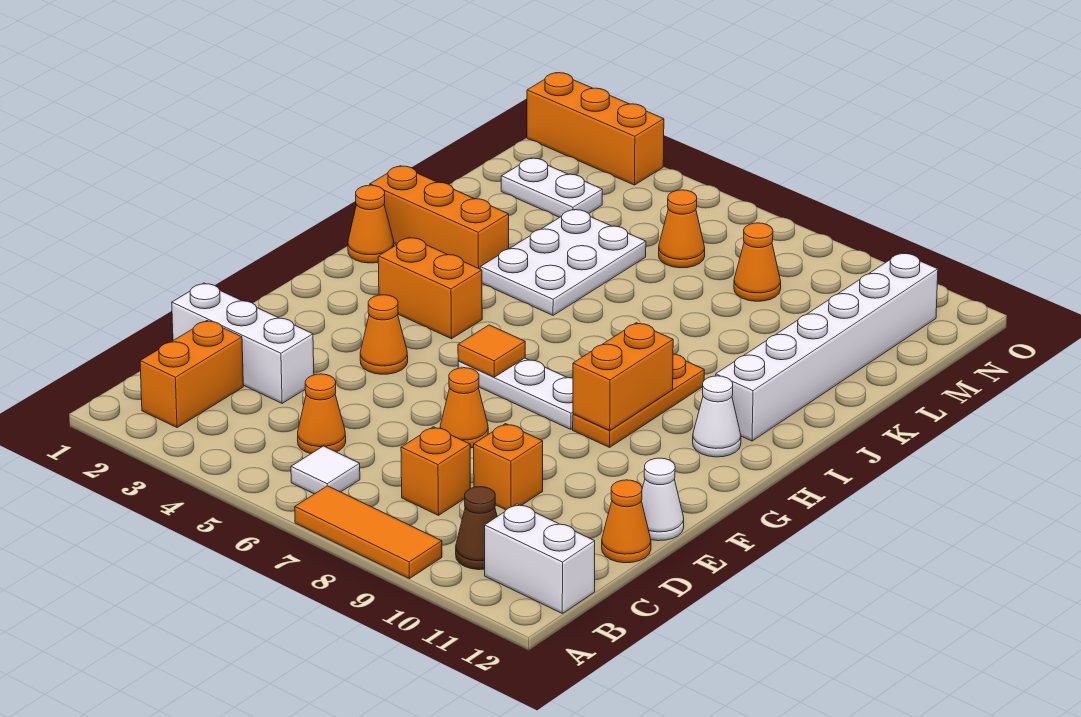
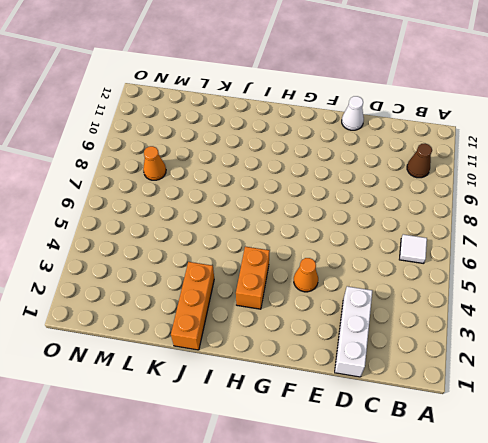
none -> orange 1x3 tile [295,486,442,579]
none -> orange 1x2 brick [140,321,243,428]
none -> white 1x2 brick [485,504,595,613]

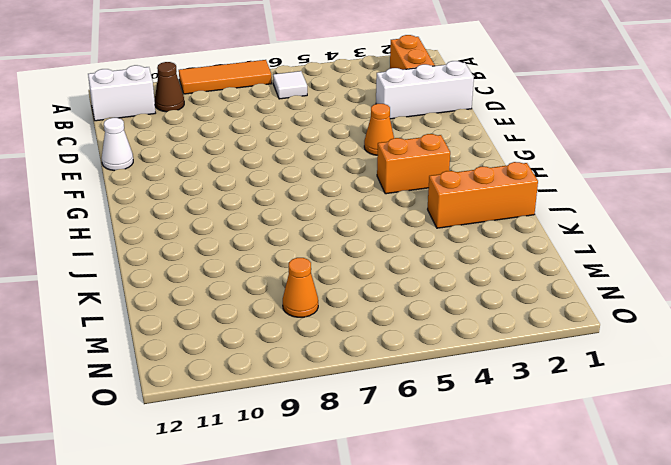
none -> orange 1x1 cone [298,374,346,454]
none -> orange 1x1 brick [401,427,470,515]
none -> orange 1x1 brick [474,424,543,510]

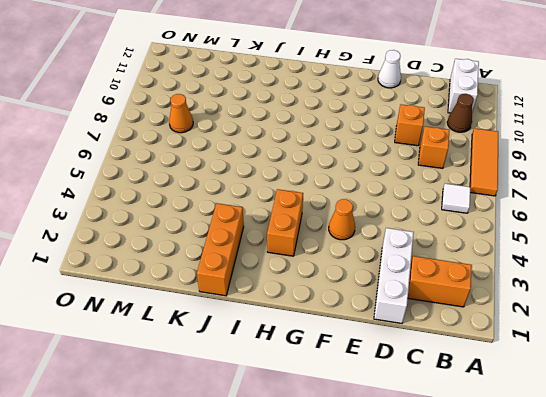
none -> orange 1x1 cone [298,374,346,454]
none -> orange 1x1 cone [602,480,651,563]
none -> orange 1x1 cone [440,368,488,448]

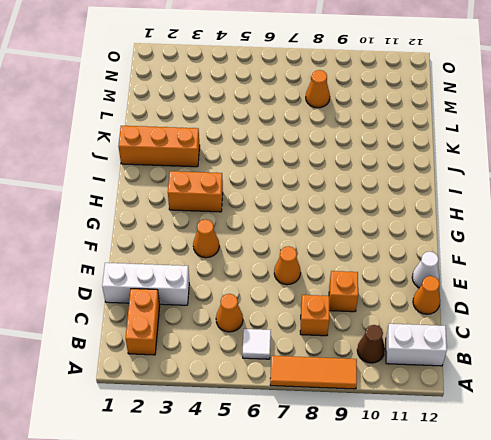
none -> white 1x3 plate [458,358,573,429]
none -> orange 1x3 plate [573,354,704,447]
none -> white 1x1 cone [693,376,741,457]

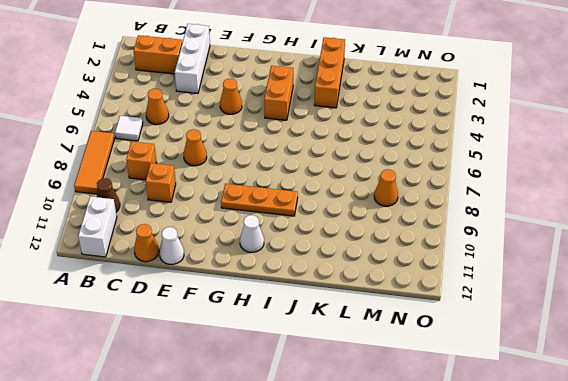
none -> white 1x3 plate [458,358,573,429]
none -> orange 1x1 cone [348,185,394,263]
none -> white 1x6 brick [716,253,938,441]

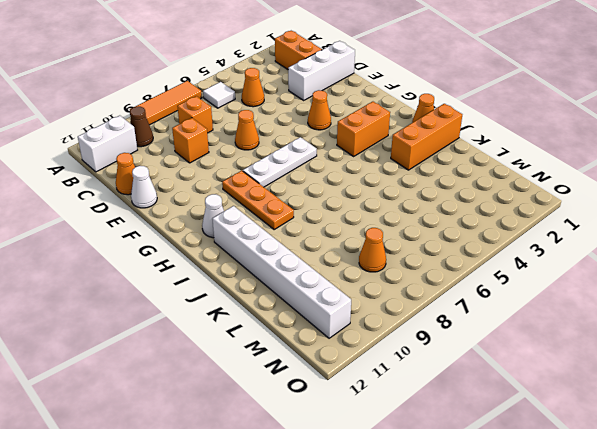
none -> white 2x3 plate [480,209,646,315]
none -> white 1x2 plate [501,158,602,217]
none -> orange 1x1 cone [659,190,705,268]

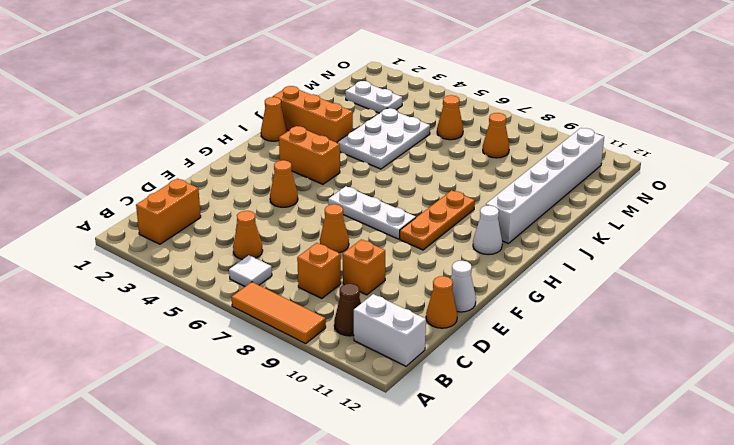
none -> white 1x3 brick [172,283,314,403]
none -> orange 1x3 brick [527,73,664,185]
none -> orange 1x1 tile [458,325,525,377]

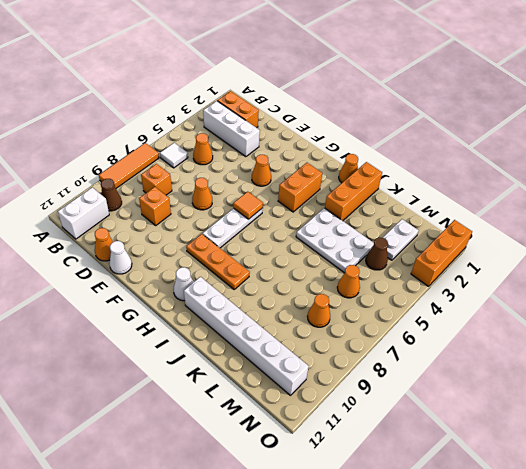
white 1x3 brick [203,101,260,157] -> white 1x3 brick turned to [172,283,314,403]
brown 1x1 cone [366,238,388,270] -> none
none -> orange 1x2 brick [573,323,673,430]

